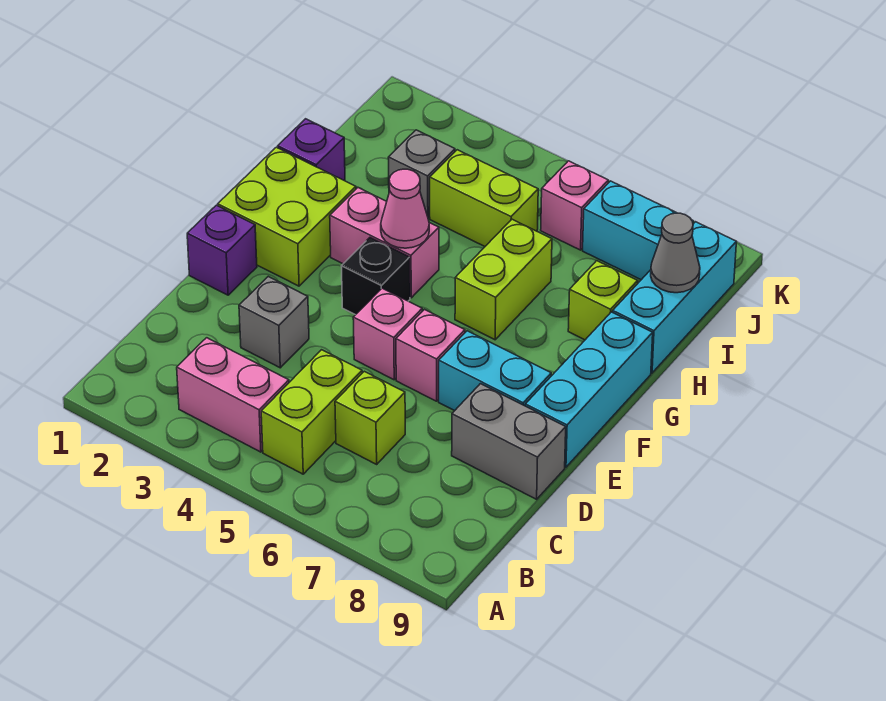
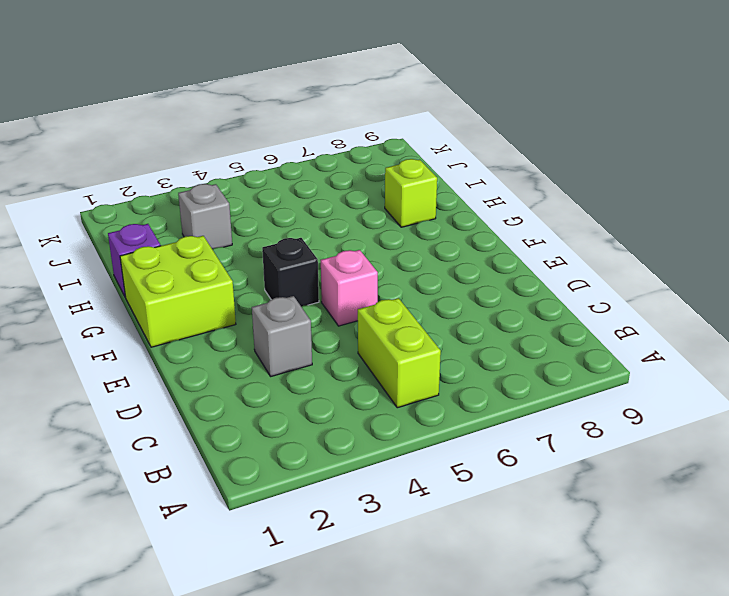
none -> pink 1x2 brick [177,338,289,452]
none -> lime 1x1 brick [335,371,405,464]
none -> grey 1x2 brick [452,384,566,499]

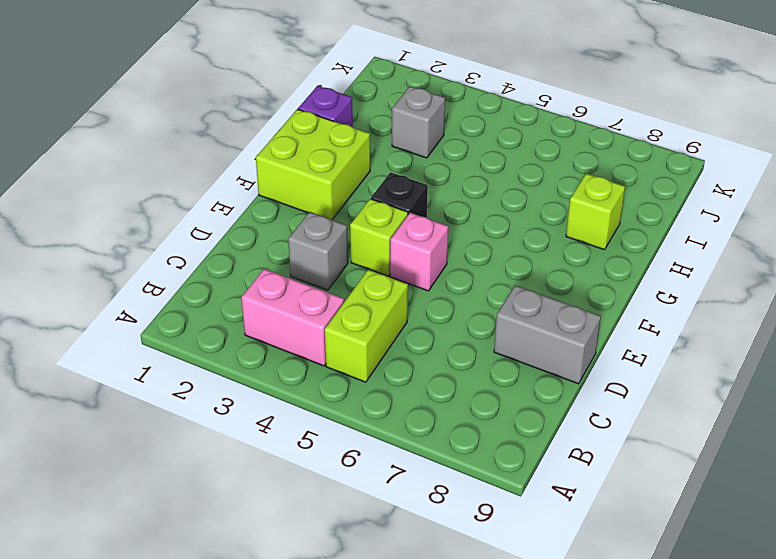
lime 1x1 brick [350,199,408,276] -> lime 1x1 brick moved to [335,371,405,464]
none -> purple 1x1 brick [187,205,257,295]
none -> pink 1x1 brick [396,309,465,401]
none -> cyan 1x2 brick [439,331,551,411]

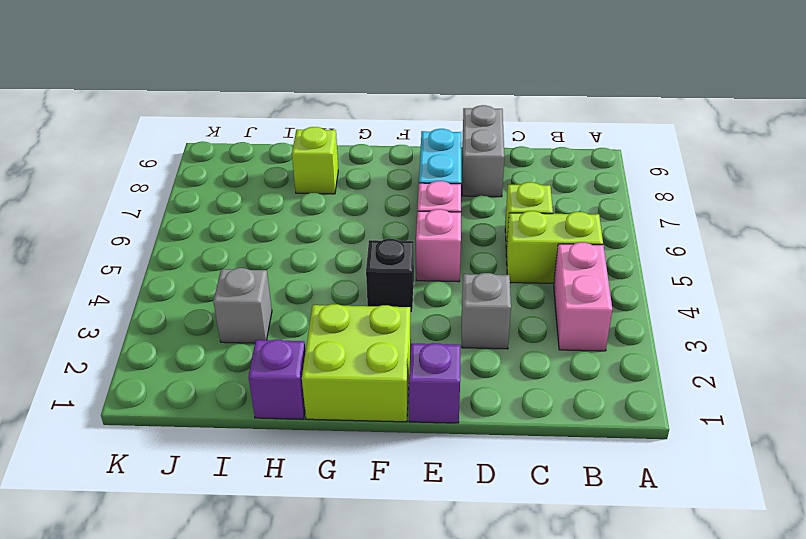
none -> cyan 1x3 brick [525,312,653,467]
none -> pink 1x2 brick [330,188,439,298]
none -> lime 1x2 brick [455,219,552,340]

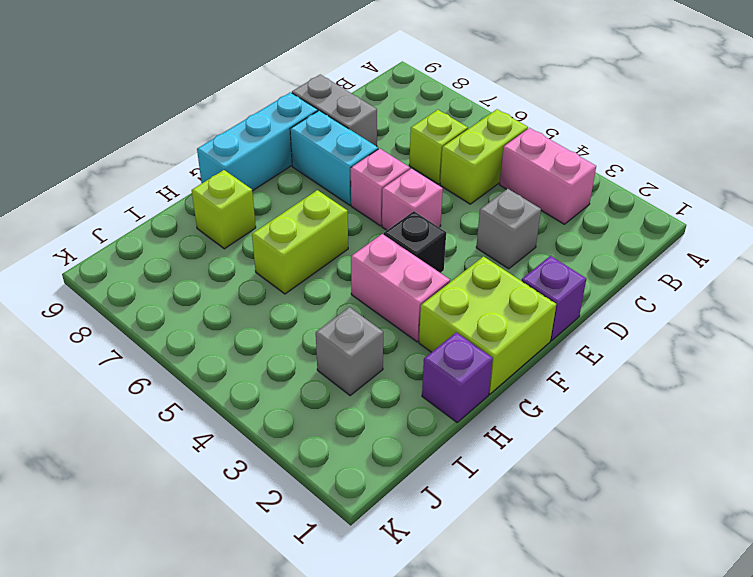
none -> cyan 1x3 brick [613,222,736,373]
none -> lime 1x2 brick [430,150,538,246]
none -> pink 1x1 brick [541,161,608,250]

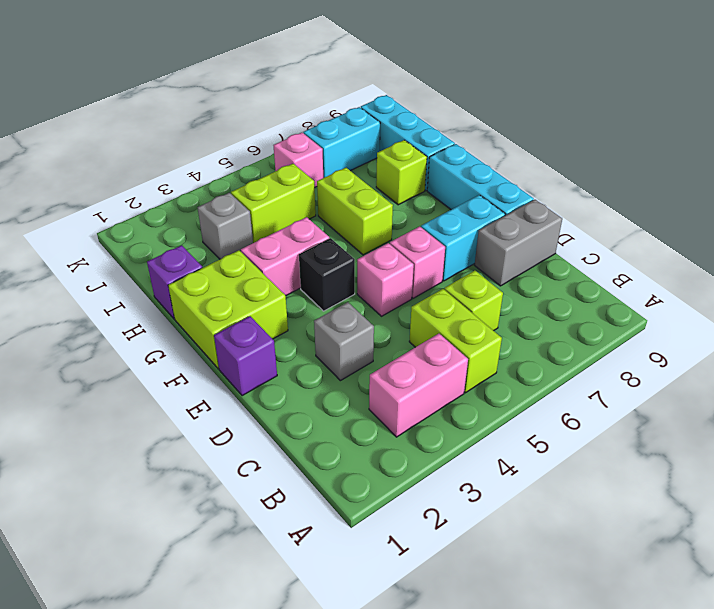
none -> pink 1x1 cone [381,169,429,248]
none -> grey 1x1 cone [651,213,700,293]

